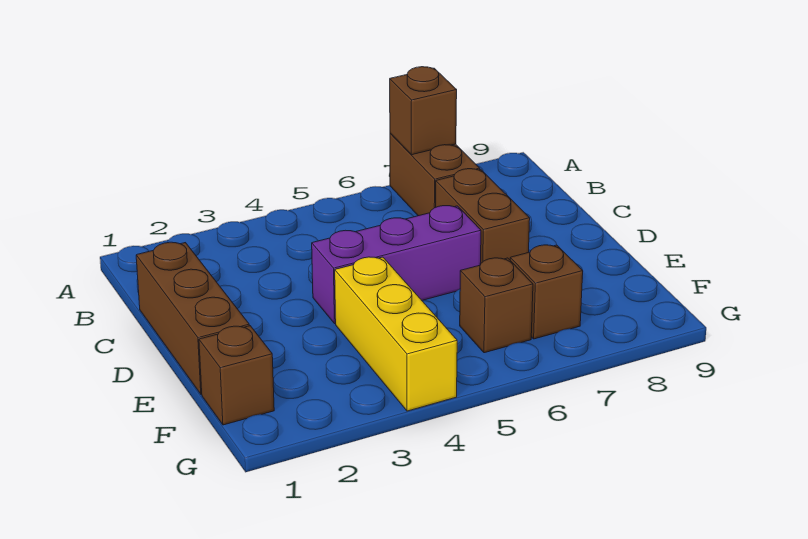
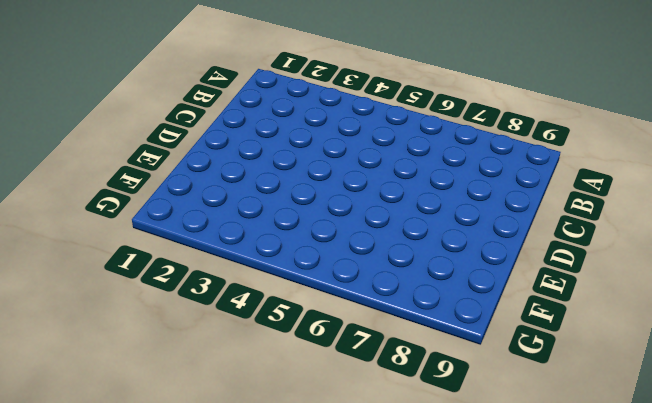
none -> brown 1x2 brick [390,133,480,216]
none -> brown 1x3 brick [136,242,249,394]

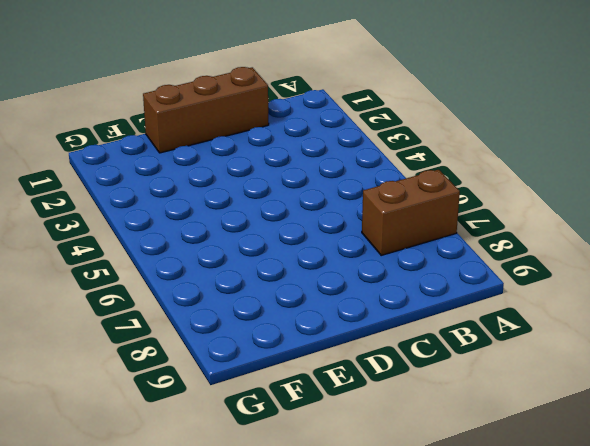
none -> brown 1x2 brick [436,169,530,265]
none -> purple 1x3 brick [312,206,481,324]

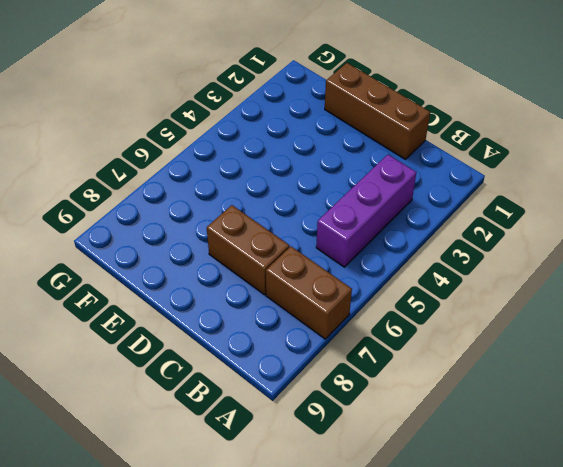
purple 1x3 brick [316,155,416,267] -> purple 1x3 brick moved to [312,206,481,324]
none -> yellow 1x3 brick [335,257,457,411]
none -> brown 1x1 brick [199,326,274,425]

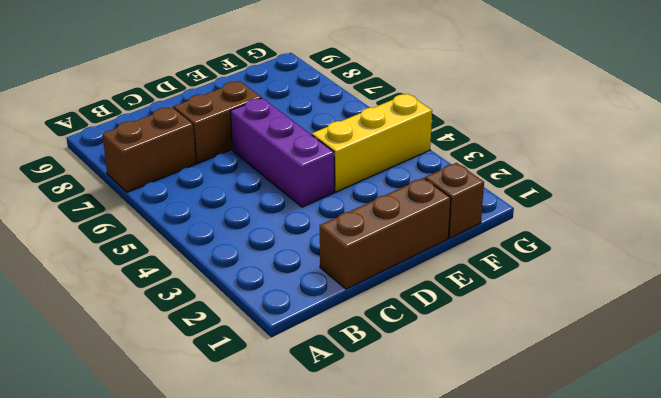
none -> brown 1x1 brick [460,258,533,353]
none -> brown 1x1 brick [510,245,583,339]

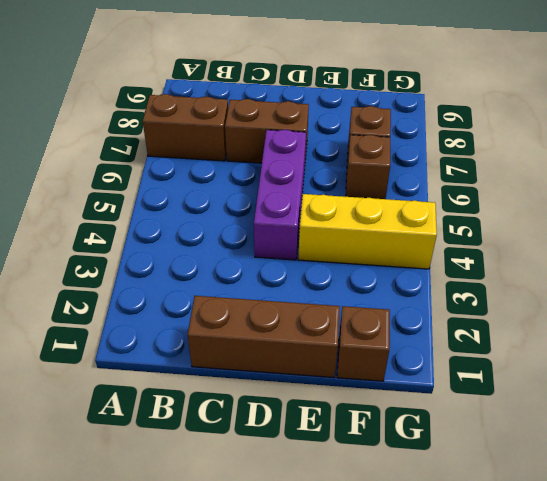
none -> brown 1x1 brick [390,67,457,155]

